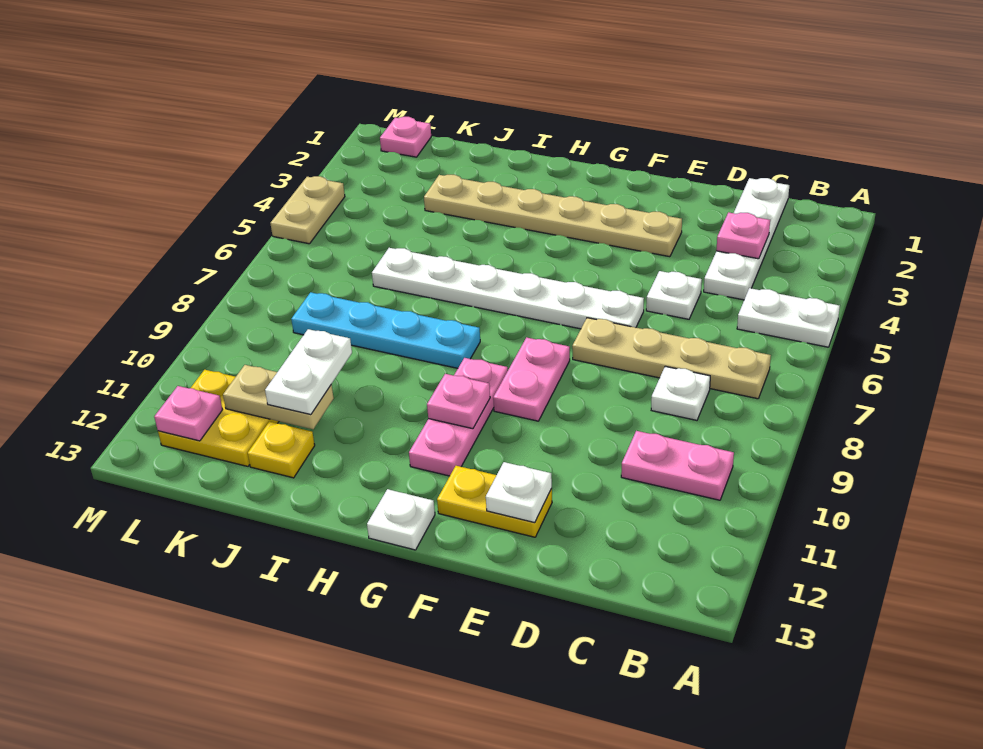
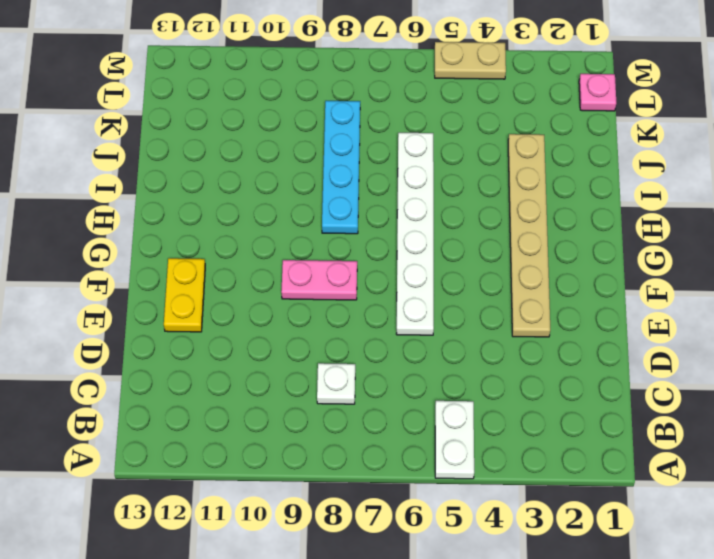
none -> tan 1x4 plate [572,318,771,399]
none -> pink 1x2 plate [621,431,734,500]
none -> white 1x4 plate [704,178,789,300]

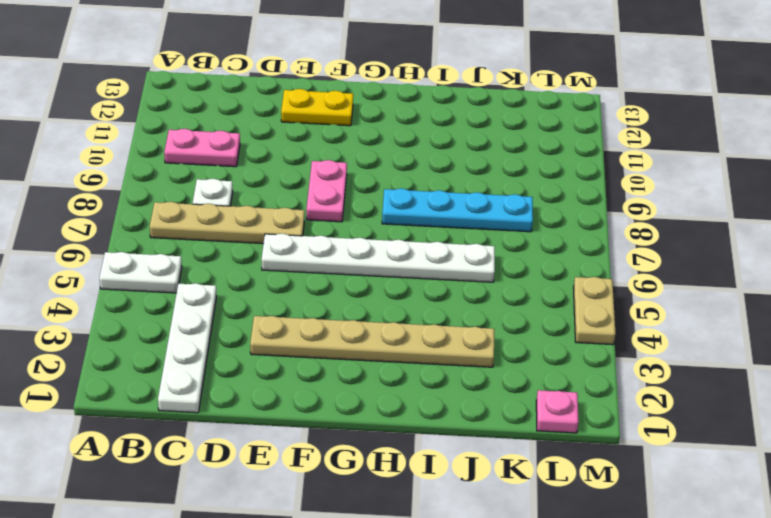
none -> white 1x1 plate [646,271,702,319]
none -> pink 1x3 plate [409,358,508,476]
none -> white 1x1 plate [367,489,435,550]

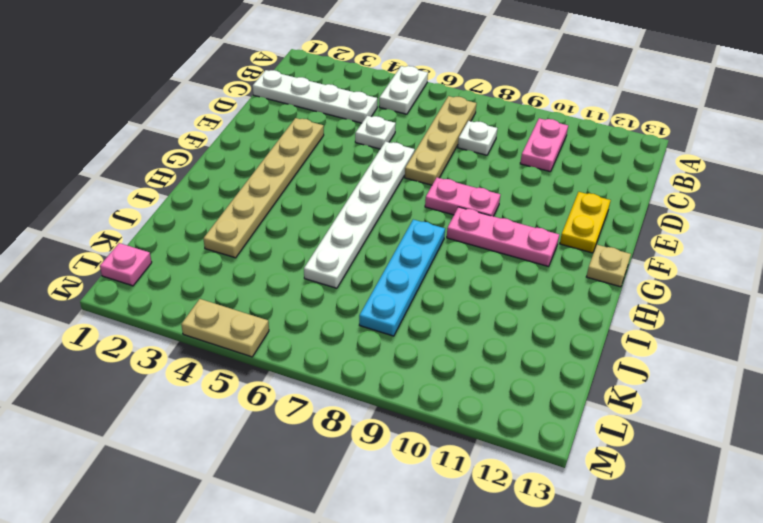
tan 1x1 plate [586,245,631,287] -> white 1x1 plate [367,489,435,550]
none -> yellow 1x1 plate [248,421,315,478]
none -> yellow 2x2 plate [158,370,279,466]
none -> pink 1x1 plate [716,212,770,259]

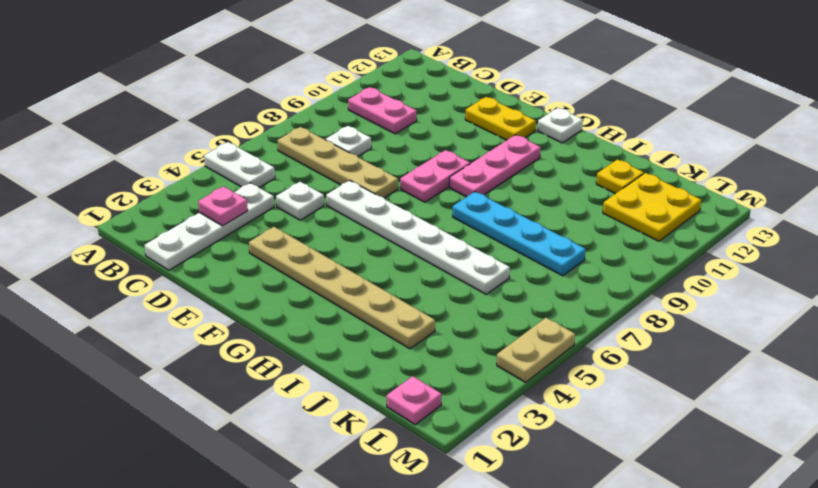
none -> white 1x1 plate [486,462,552,523]
none -> pink 1x1 plate [427,374,490,429]
none -> tan 1x2 plate [223,365,334,429]

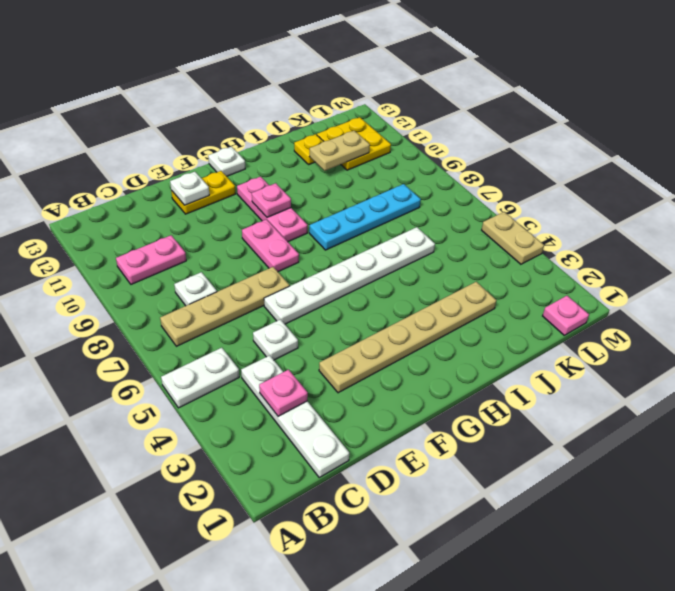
none -> pink 1x1 plate [154,386,223,441]
none -> white 1x2 plate [265,329,352,415]

